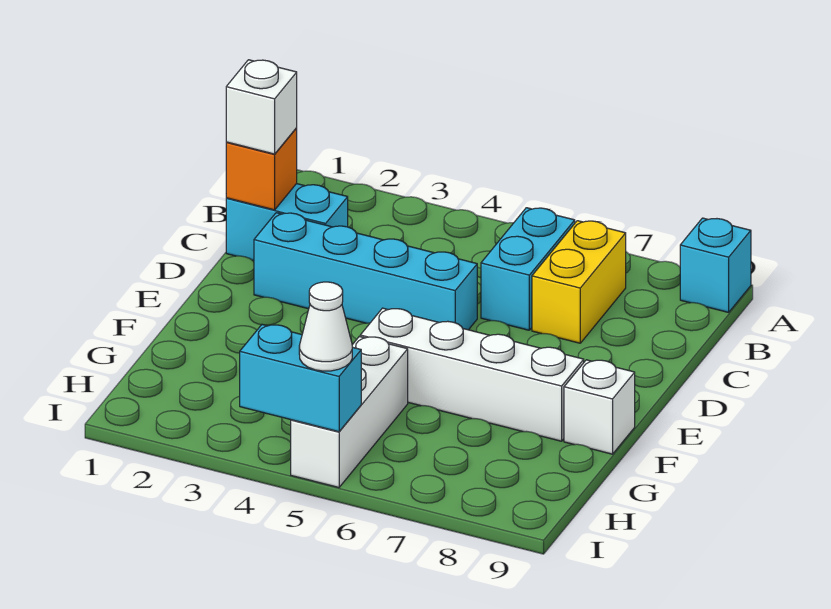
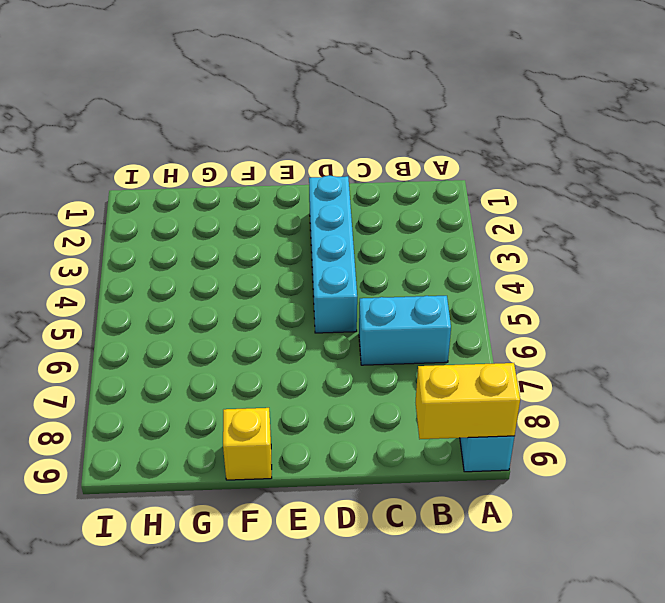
yellow 1x2 brick [416,363,520,439] -> yellow 1x2 brick moved to [532,221,626,343]
yellow 1x1 brick [223,408,272,480] -> white 1x1 brick [564,360,635,454]
none -> cyan 1x2 brick [226,184,348,261]
none -> white 1x4 brick [360,308,584,441]
none -> white 1x3 brick [291,336,408,488]

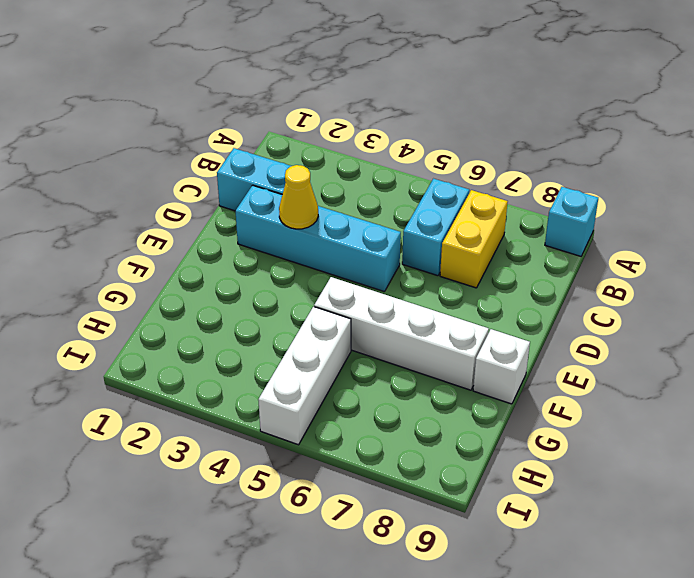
yellow 1x1 cone [279,165,318,229] -> none
none -> orange 1x1 brick [226,128,297,210]
none -> cyan 1x2 brick [240,325,361,432]
none -> white 1x1 brick [226,60,297,154]

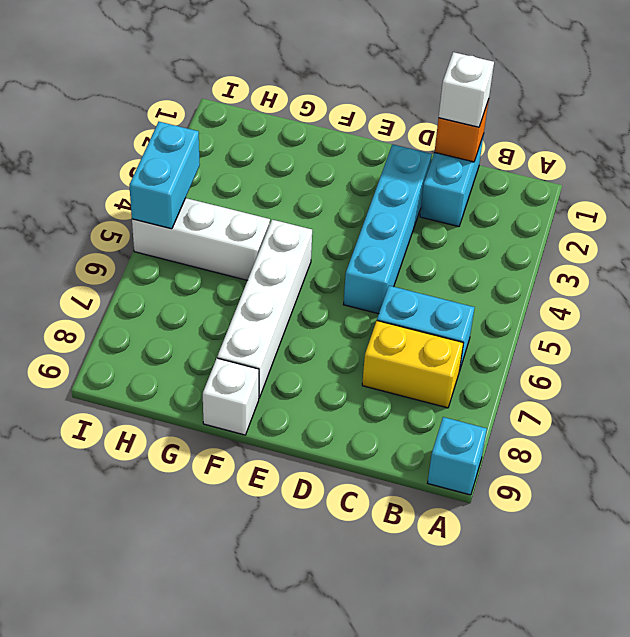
none -> white 1x1 cone [299,282,352,371]

